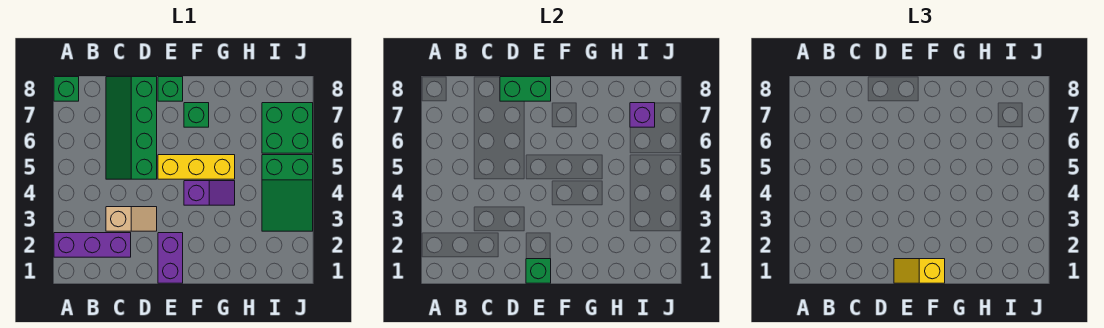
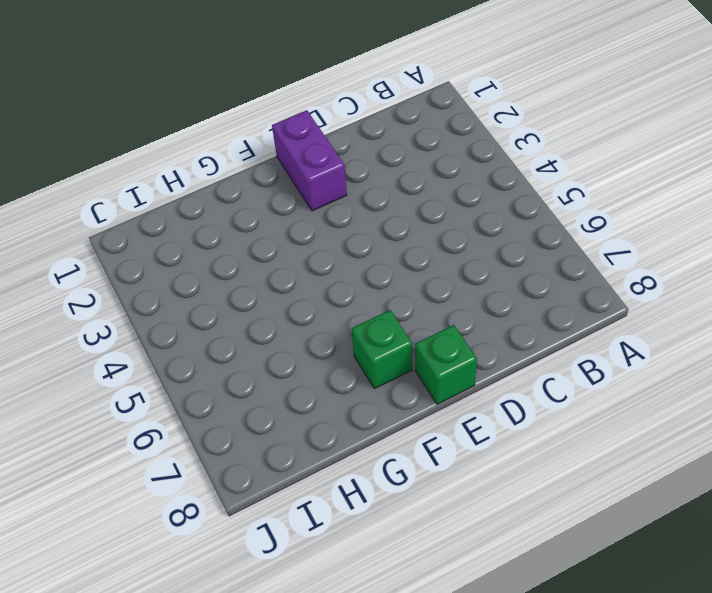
none -> purple 1x3 brick [54,233,131,257]
none -> green 1x1 brick [54,77,79,101]
none -> tan 1x2 slope [106,207,157,231]

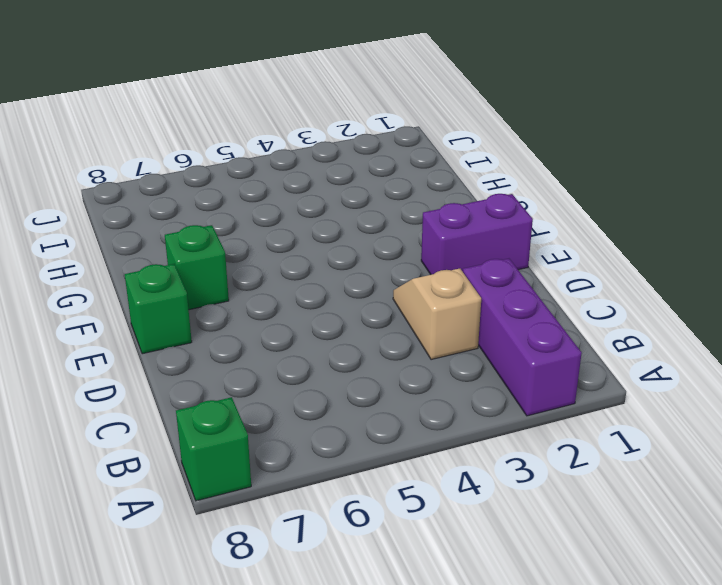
none -> green 2x4 slope [106,77,157,179]
none -> yellow 1x3 brick [158,155,235,179]
none -> purple 1x2 slope [184,181,235,205]

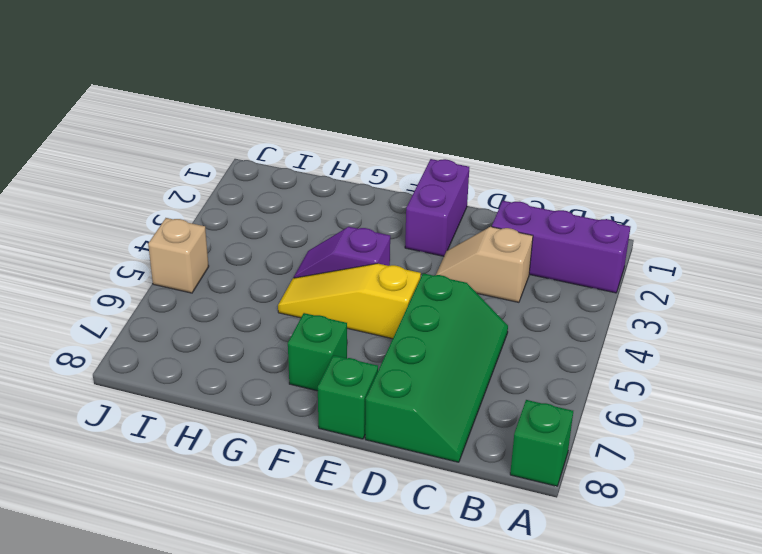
yellow 1x3 slope [278,264,421,339] -> yellow 1x3 brick [158,155,235,179]
tan 1x1 brick [148,218,209,293] -> green 2x3 slope [262,155,313,231]
none -> green 2x2 brick [262,103,313,153]
none -> green 1x2 brick [500,77,551,101]
none -> green 1x1 brick [526,259,551,283]

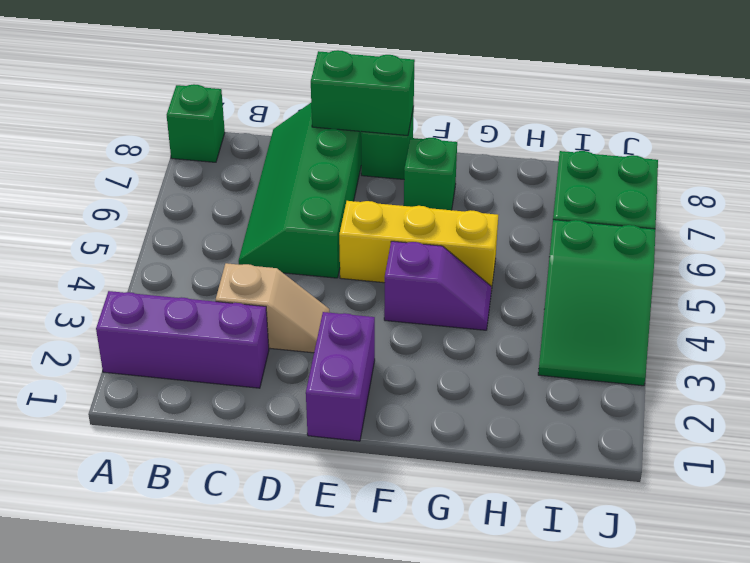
none -> green 1x1 brick [526,259,551,283]
none -> purple 1x1 brick [630,103,655,127]
none -> yellow 1x2 slope [894,259,945,283]

